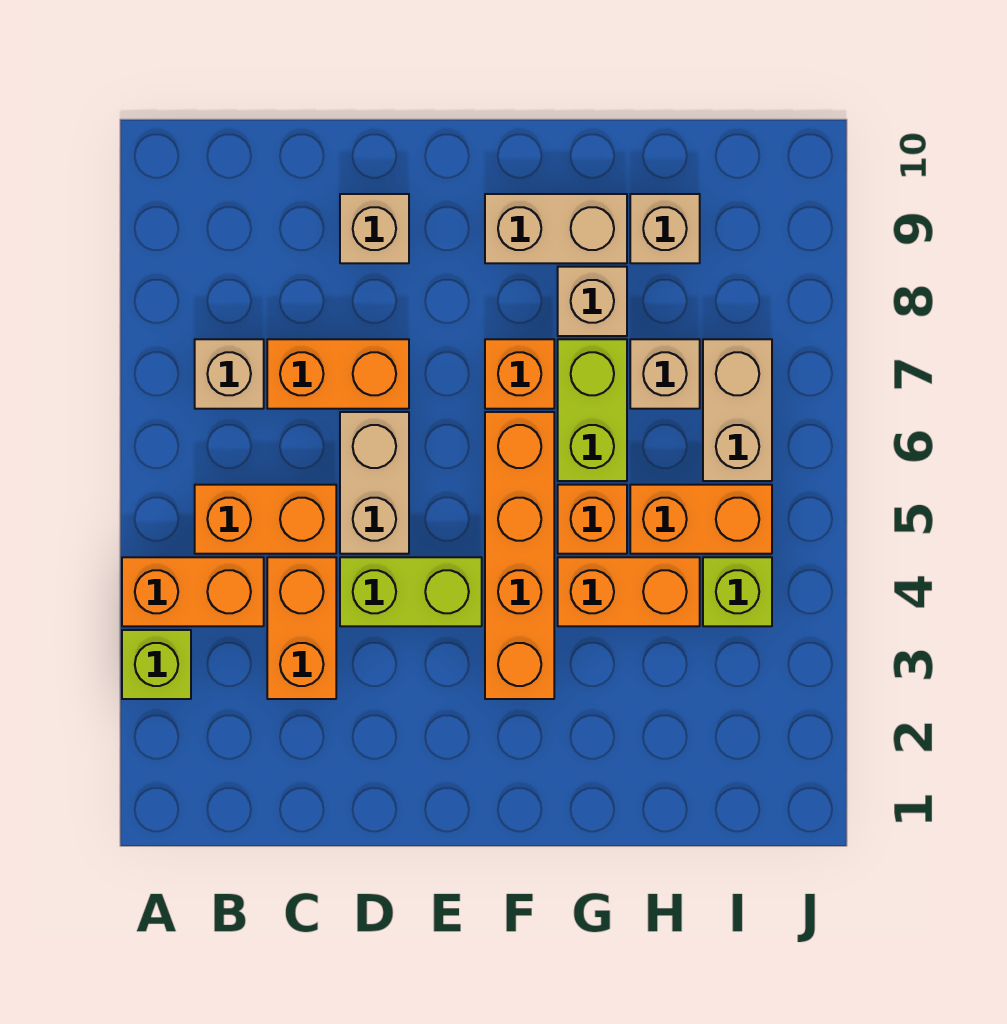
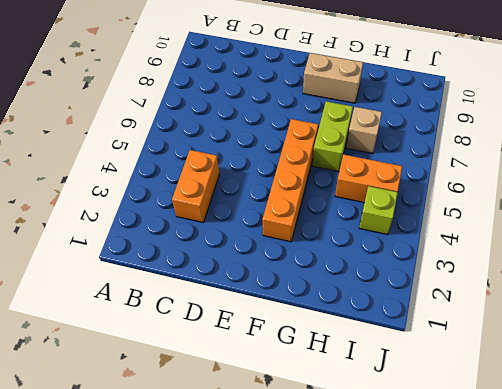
none -> lime 1x1 brick [122,630,191,699]
none -> orange 1x2 brick [122,557,264,626]
none -> orange 1x2 brick [195,485,336,554]

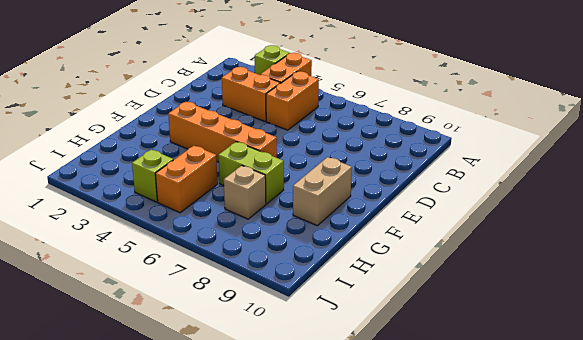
none -> tan 1x1 brick [195,339,264,409]
none -> orange 1x2 brick [267,339,409,409]
none -> lime 1x2 brick [340,557,482,626]

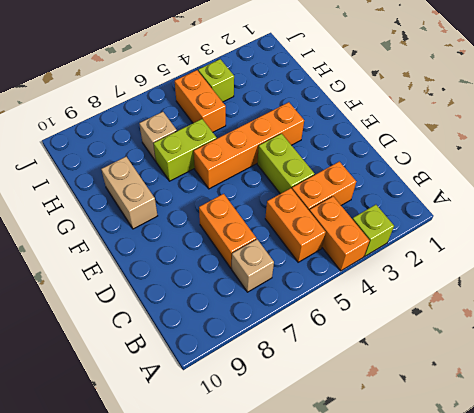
none -> tan 1x2 brick [340,412,409,554]
none -> tan 1x1 brick [340,194,409,263]
none -> orange 1x1 brick [485,339,554,409]

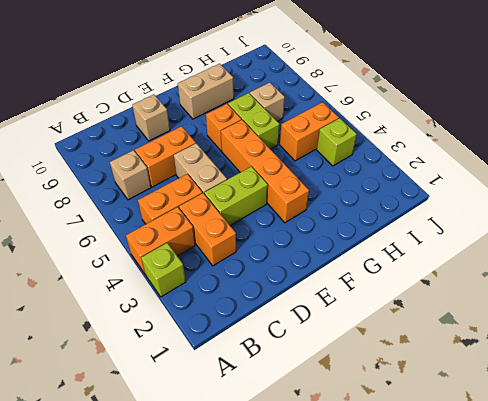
none -> orange 1x2 brick [558,557,700,626]
none -> orange 1x1 brick [558,485,627,554]
none -> tan 1x1 brick [558,267,627,336]

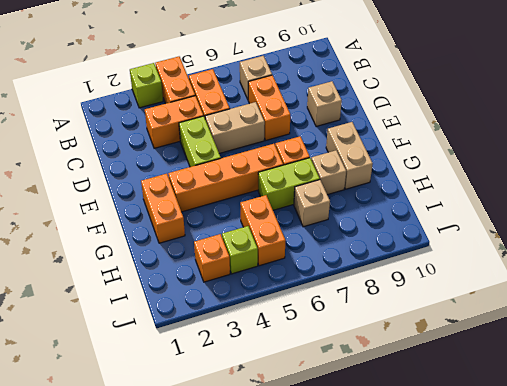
orange 1x2 brick [141,174,185,243] -> orange 1x2 brick moved to [558,557,700,626]
orange 1x1 brick [194,234,230,282] -> orange 1x1 brick moved to [558,485,627,554]
none -> tan 1x1 brick [630,194,700,263]
none -> tan 1x2 brick [703,339,772,481]

